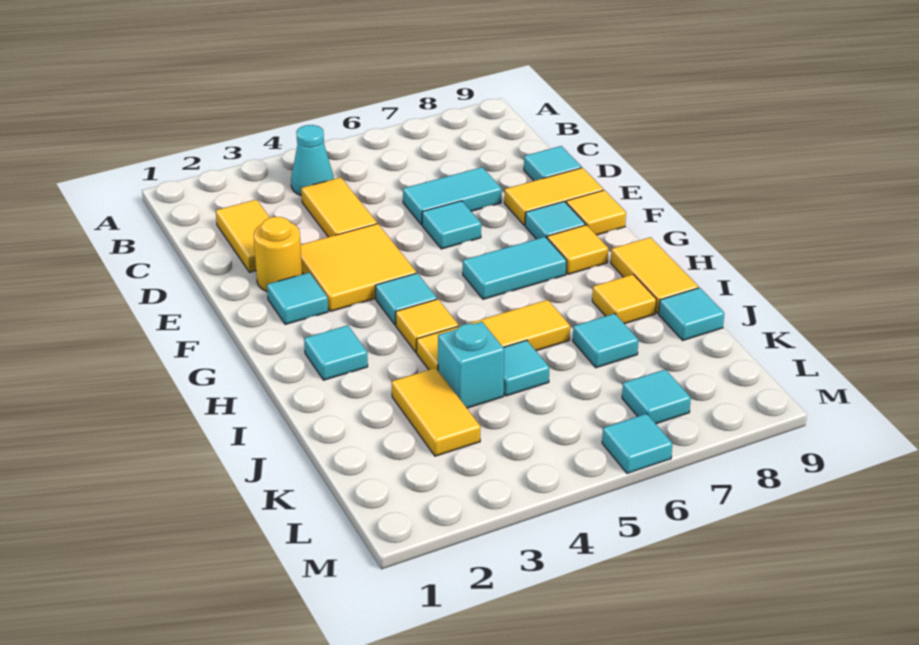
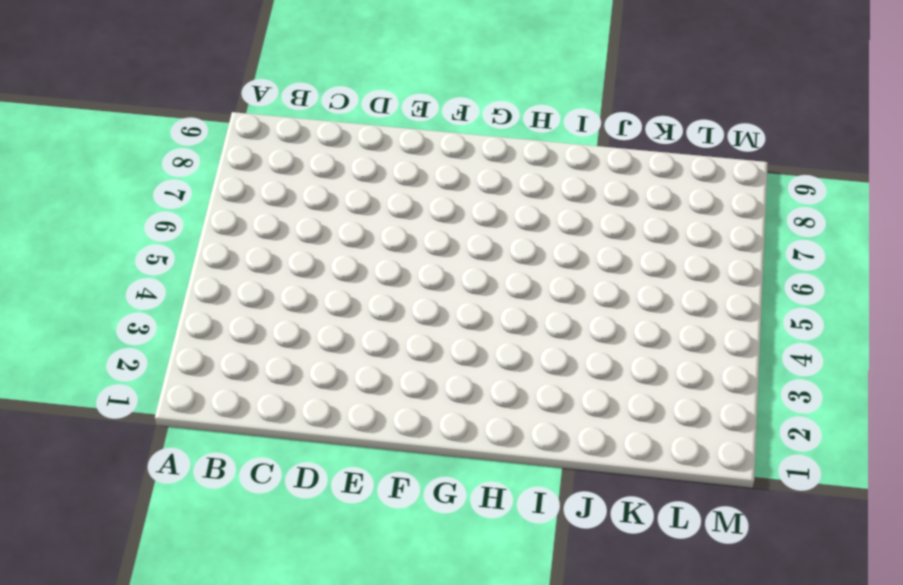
none -> cyan 1x1 cone [291,125,334,196]
none -> yellow 1x2 tile [216,200,270,272]
none -> yellow 1x2 tile [301,177,377,237]

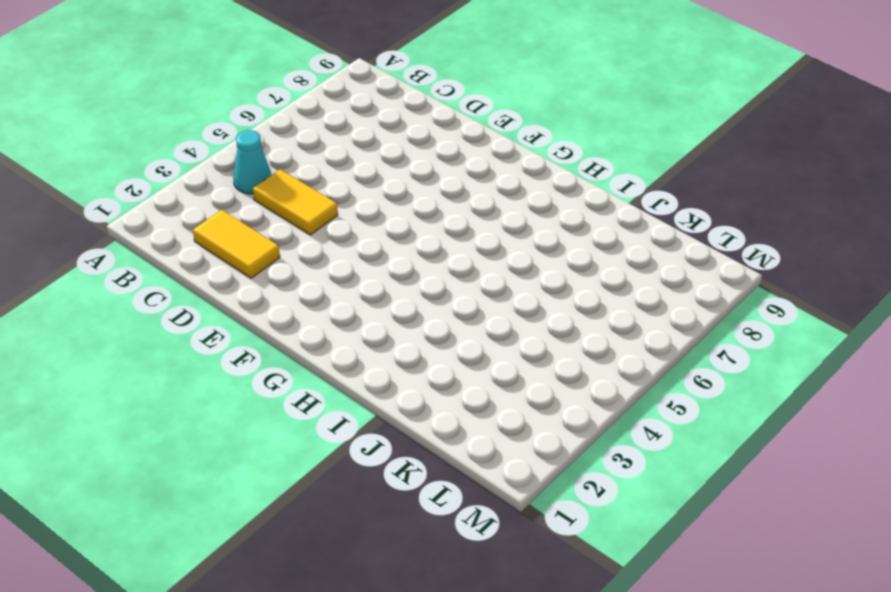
none -> cyan 1x2 tile [403,167,502,225]
none -> cyan 1x1 tile [524,146,582,181]
none -> yellow 1x1 round brick [254,217,302,291]

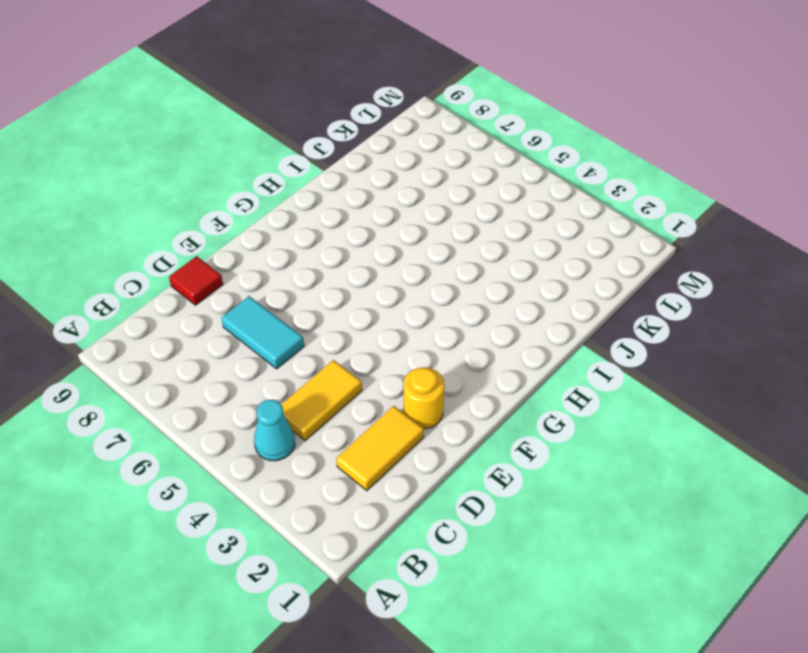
red 1x1 tile [169,256,223,305] -> cyan 1x1 tile [524,146,582,181]
none -> yellow 2x2 tile [301,224,416,311]
none -> cyan 1x1 tile [422,201,481,249]
none -> yellow 1x2 tile [504,168,603,226]

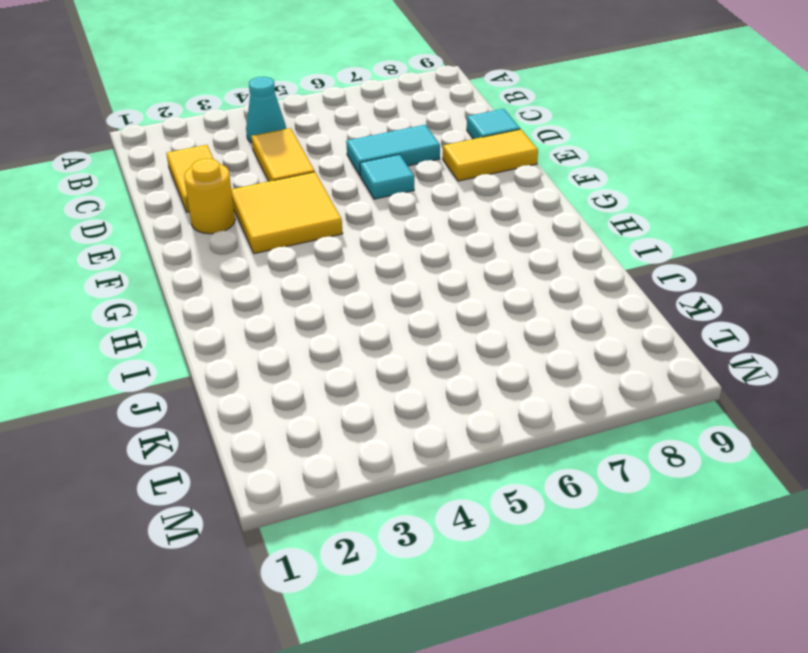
none -> cyan 1x1 tile [267,272,328,324]
none -> cyan 1x1 tile [525,201,585,239]
none -> yellow 1x1 tile [566,190,626,235]

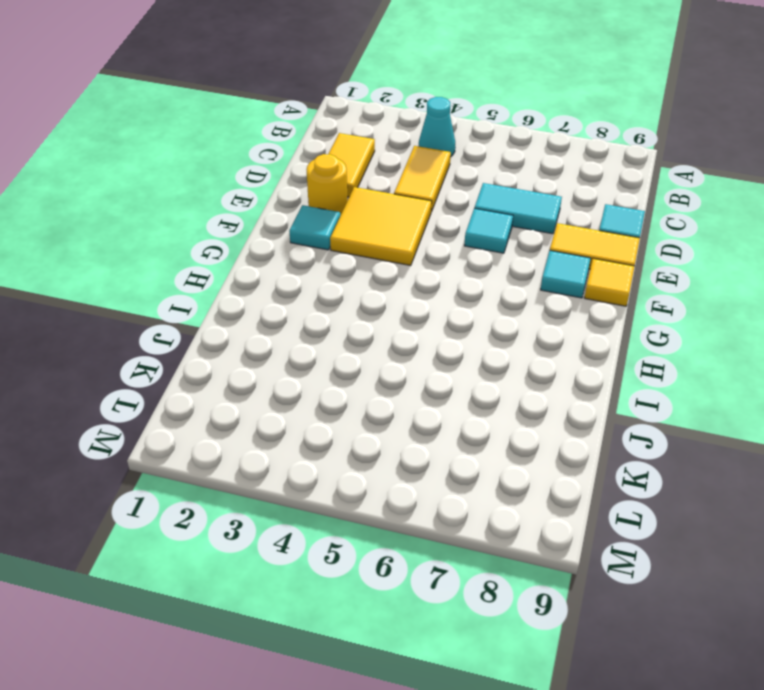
none -> cyan 1x1 tile [375,273,437,325]
none -> cyan 1x2 tile [463,237,567,299]
none -> yellow 1x1 tile [547,225,608,274]

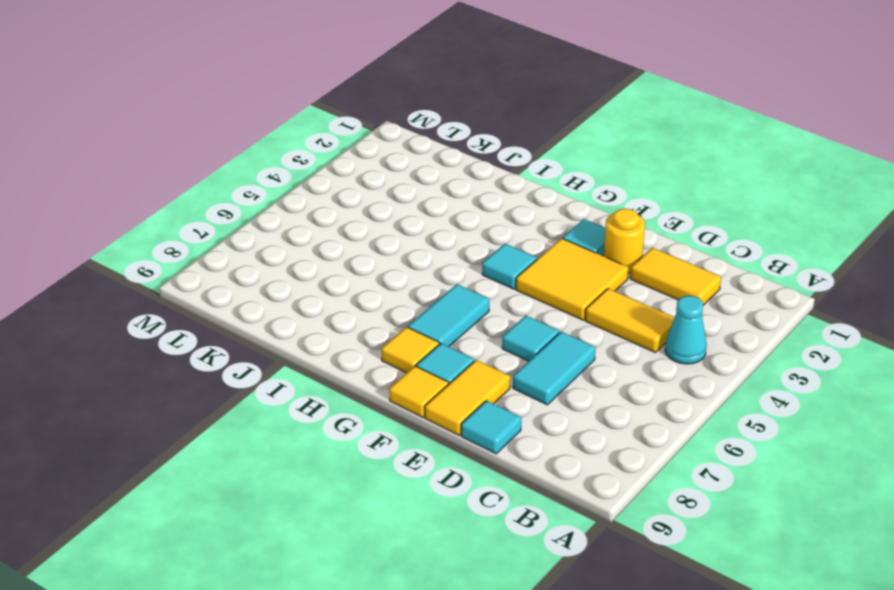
none -> cyan 1x1 tile [304,325,368,380]
none -> yellow 1x1 tile [396,299,459,352]
none -> yellow 1x2 tile [611,237,699,314]

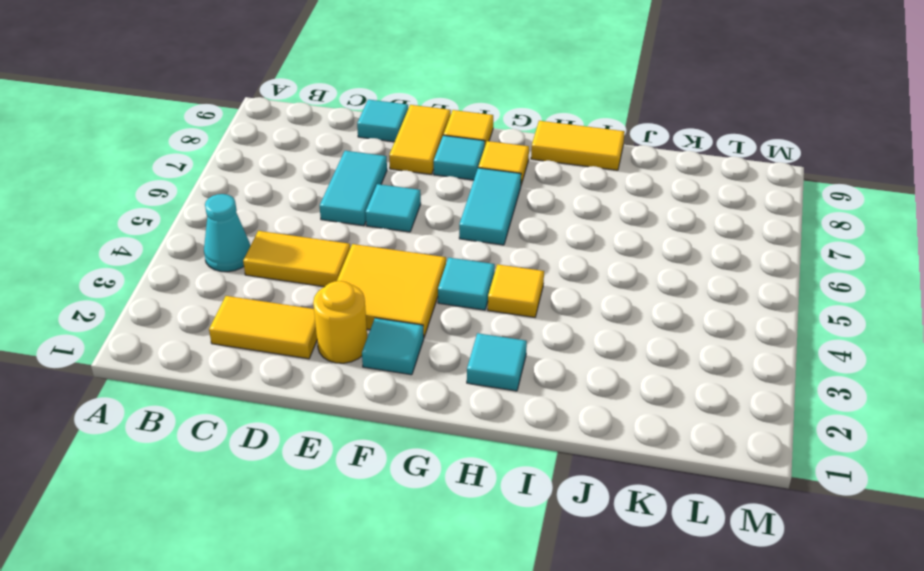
none -> yellow 1x3 tile [417,300,570,370]
none -> yellow 1x1 tile [592,275,656,324]
none -> yellow 1x2 tile [392,368,481,456]

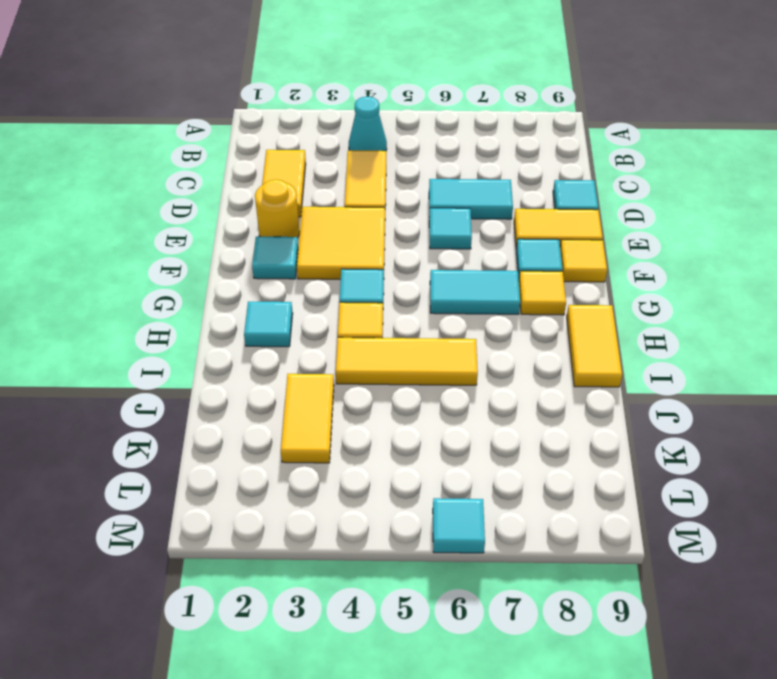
none -> yellow 1x1 tile [592,275,656,324]
none -> cyan 1x1 brick [438,322,504,408]
none -> cyan 1x1 tile [503,340,549,396]

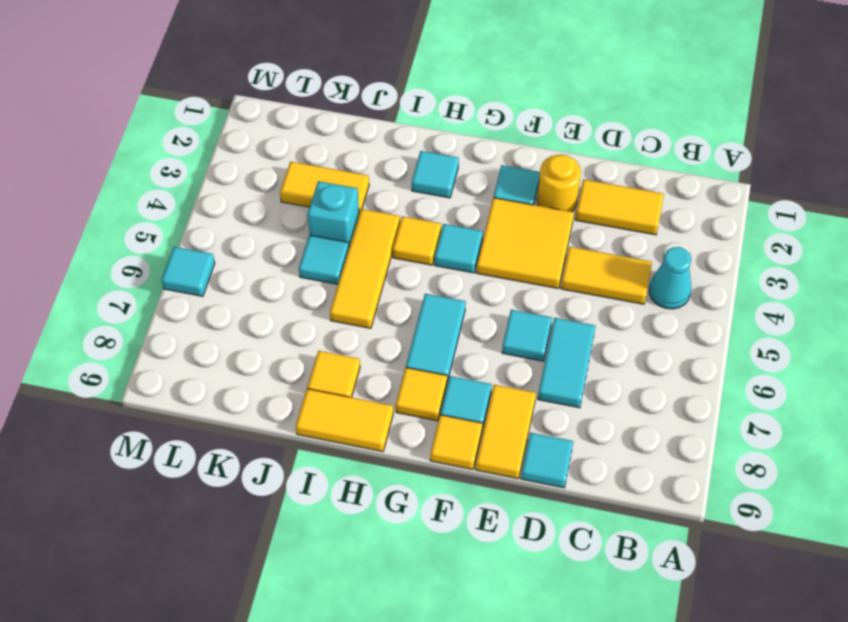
none -> cyan 1x1 tile [573,314,638,368]
none -> cyan 1x1 tile [659,288,724,340]
none -> cyan 1x1 tile [622,369,691,424]

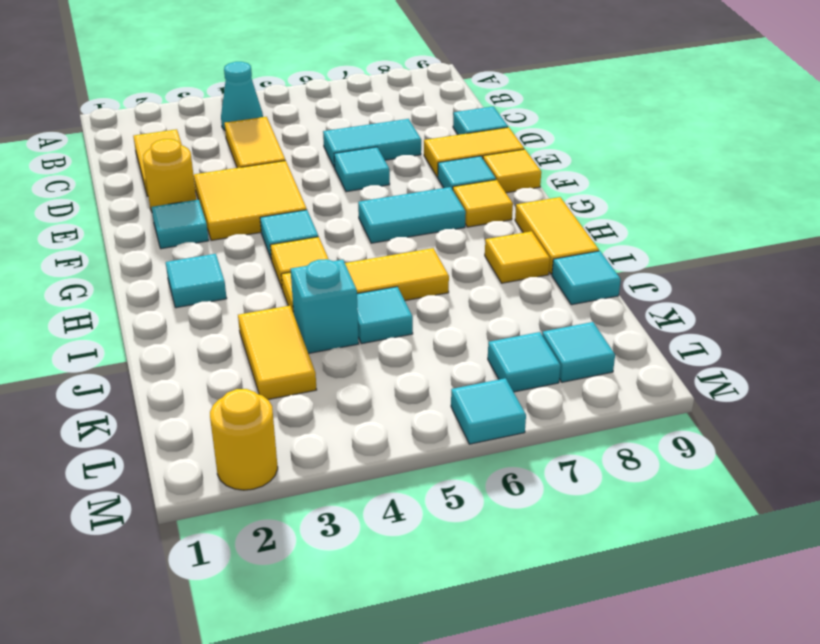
cyan 1x1 tile [542,322,615,382] -> cyan 1x1 tile moved to [573,314,638,368]
yellow 1x1 round brick [210,389,278,490] -> none

